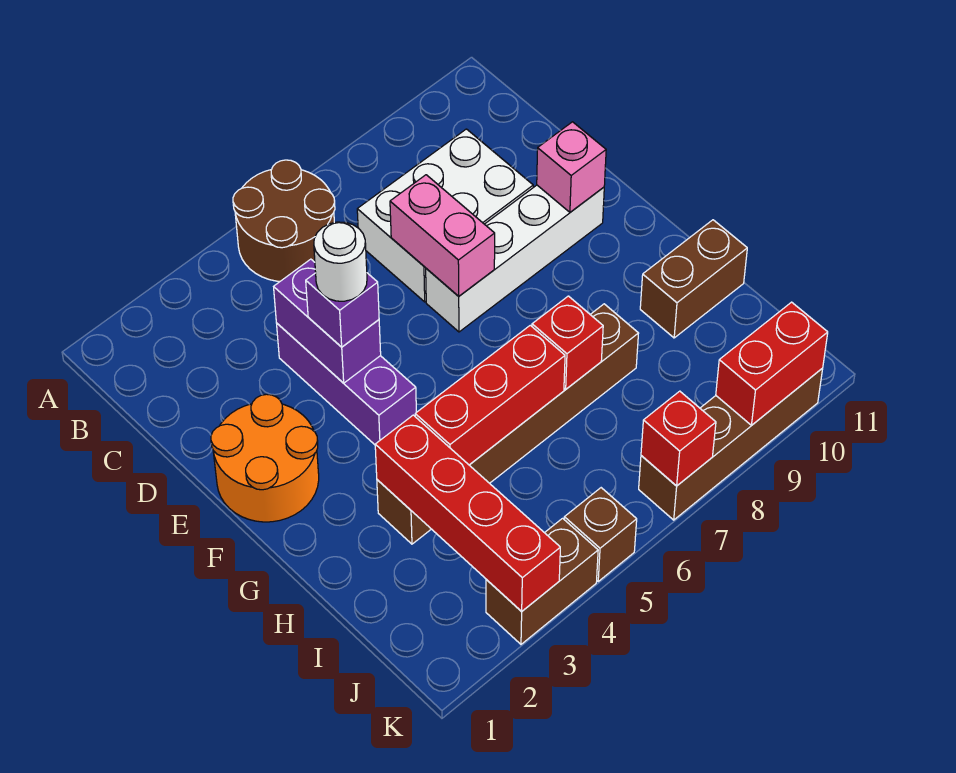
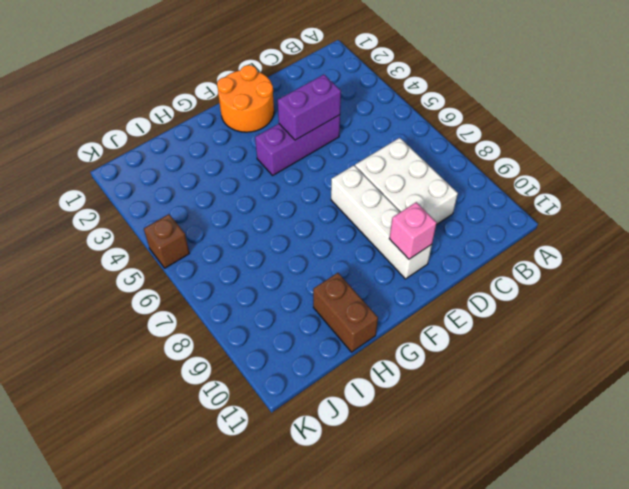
none -> brown 2x2 round brick [233,160,335,281]
none -> brown 1x6 brick [377,304,639,544]
none -> brown 1x2 brick [486,518,598,644]

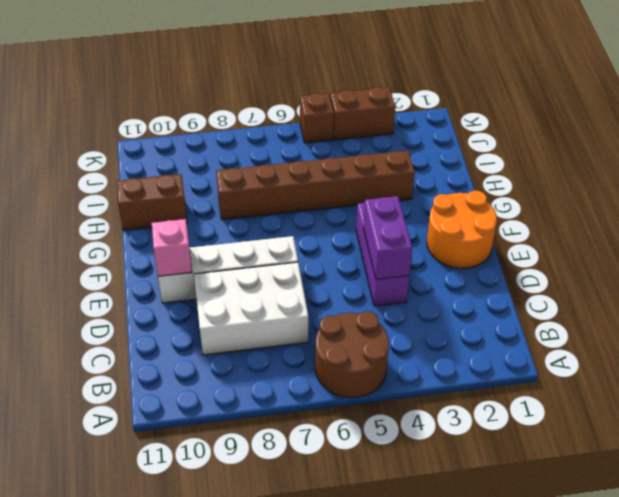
none -> brown 1x4 brick [639,368,823,520]
none -> pink 1x2 brick [390,175,495,296]
none -> red 1x4 brick [375,415,560,611]

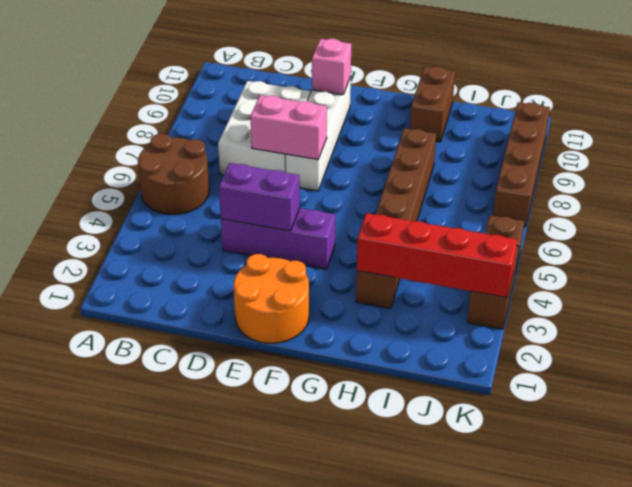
none -> red 1x3 brick [415,325,565,465]
none -> red 1x1 brick [532,296,603,389]
none -> red 1x1 brick [641,391,716,486]

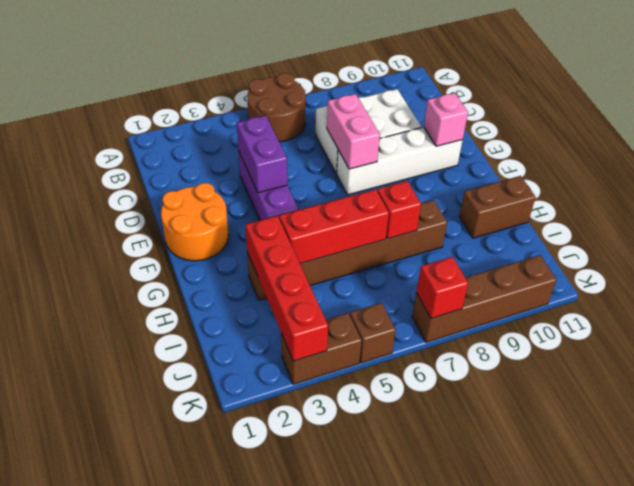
none -> red 1x2 brick [716,302,828,425]
none -> purple 1x1 brick [306,273,379,347]
none -> white 1x1 round brick [314,222,367,301]

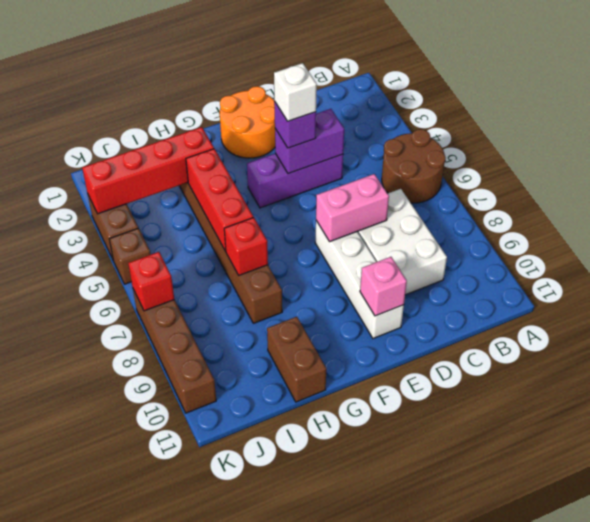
white 1x1 brick [274,63,317,121] -> white 1x1 round brick [314,222,367,301]
none -> red 1x2 brick [716,302,828,425]

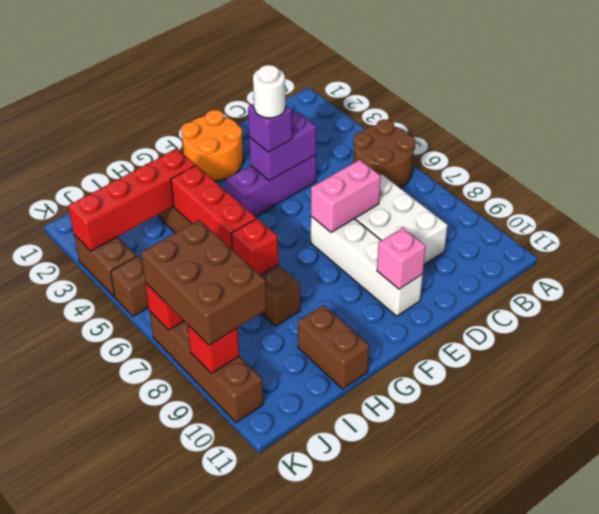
brown 2x3 brick [141,220,267,345] -> none
red 1x1 brick [188,325,239,373] -> red 1x2 brick [716,302,828,425]

